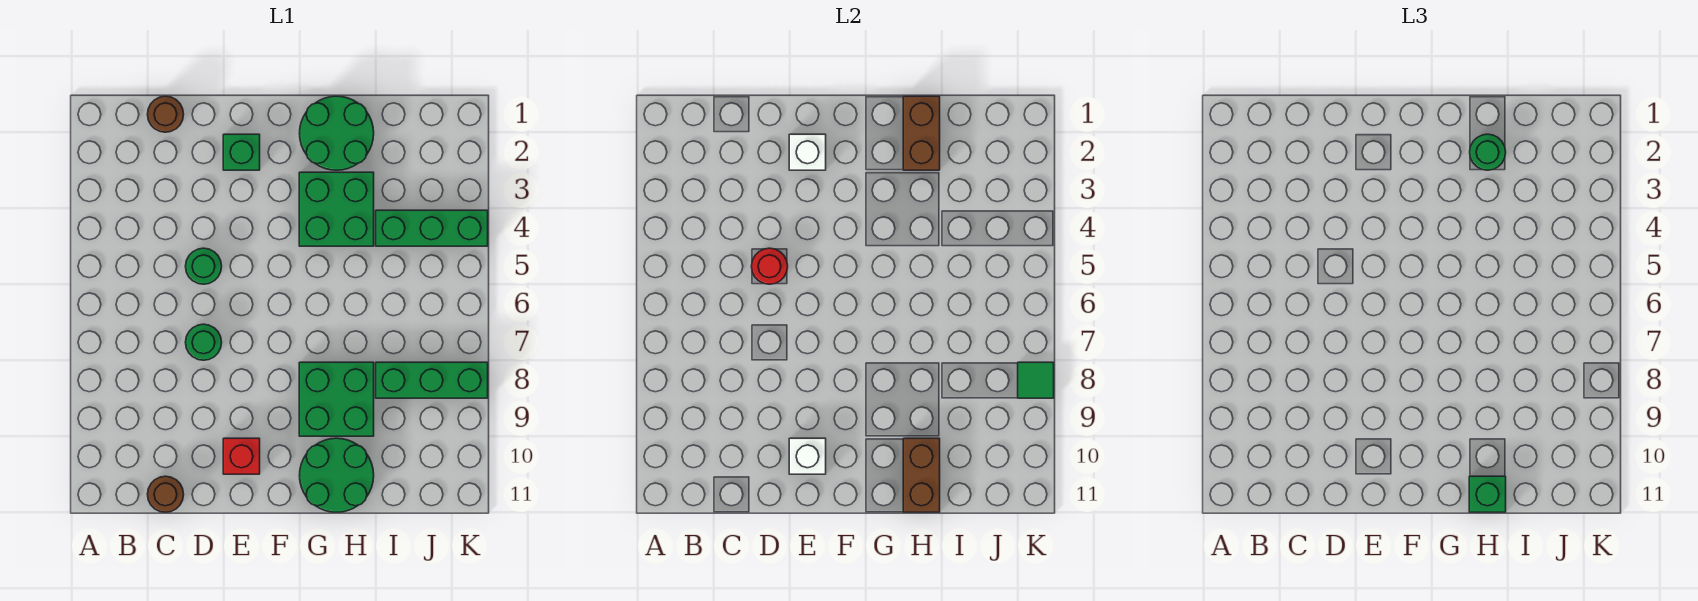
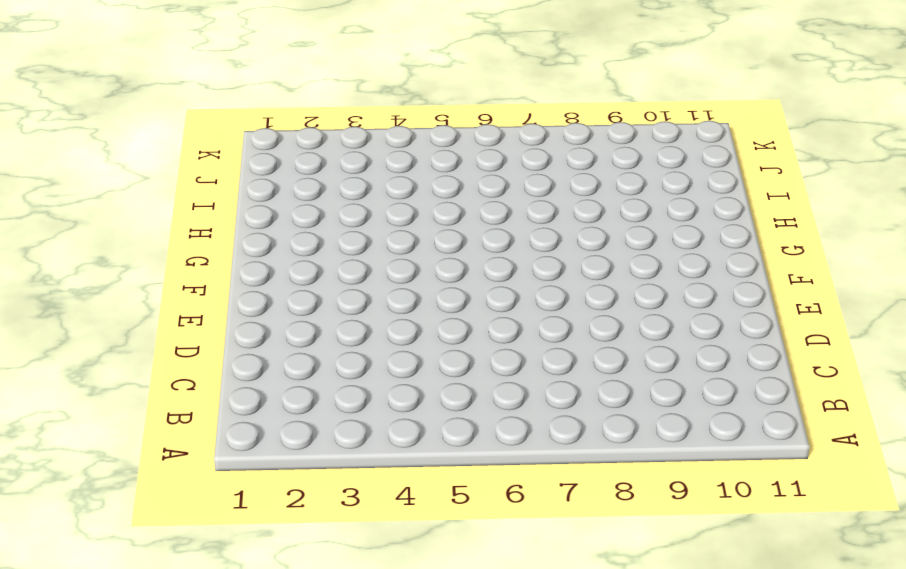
none -> brown 1x1 round brick [147,96,184,132]
none -> brown 1x1 round brick [147,476,184,512]
none -> green 1x1 round brick [185,248,222,284]

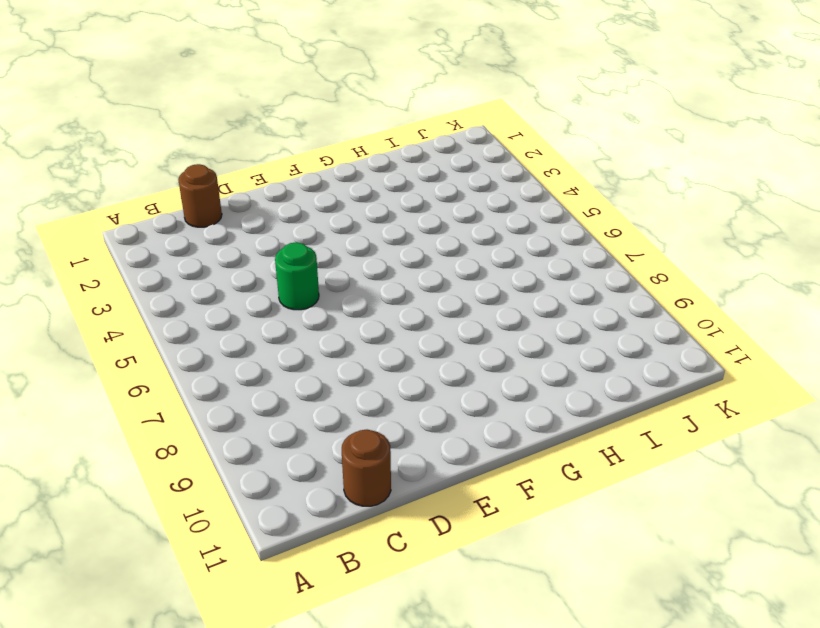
none -> green 1x1 round brick [185,324,222,360]
none -> green 1x1 brick [223,134,260,170]
none -> red 1x1 brick [223,438,260,474]

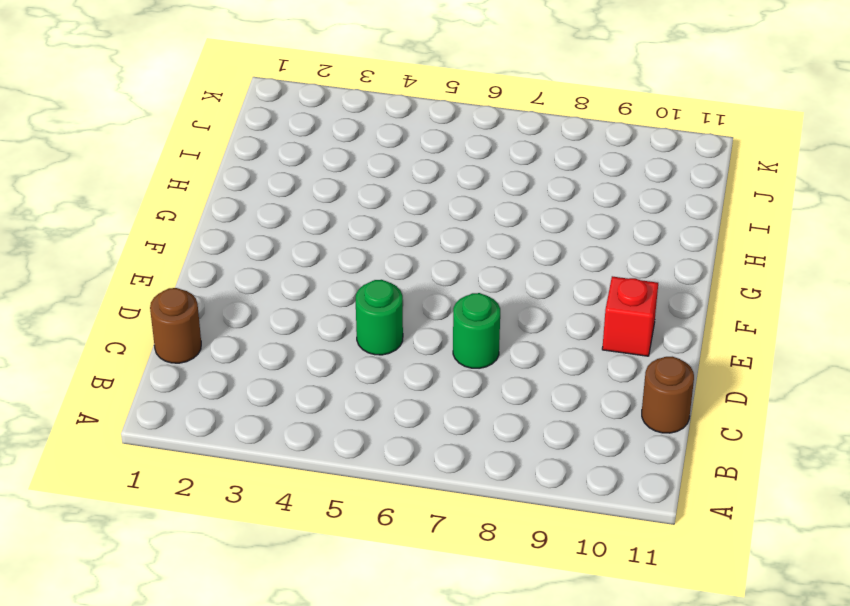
none -> green 1x1 brick [223,134,260,170]
none -> green 2x2 round brick [299,96,374,170]
none -> green 2x2 brick [299,172,374,246]

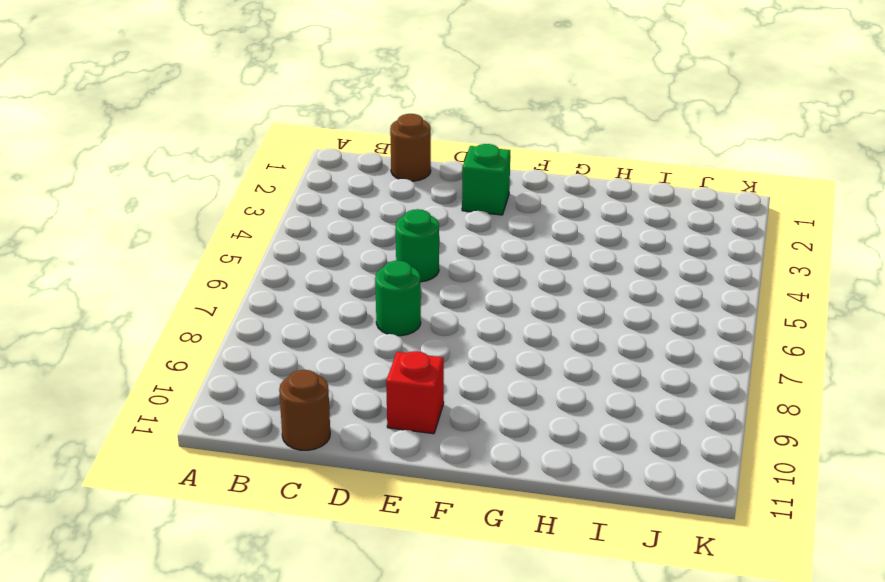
none -> green 2x2 round brick [299,96,374,170]
none -> green 2x2 brick [299,172,374,246]
none -> green 2x2 brick [299,362,374,436]

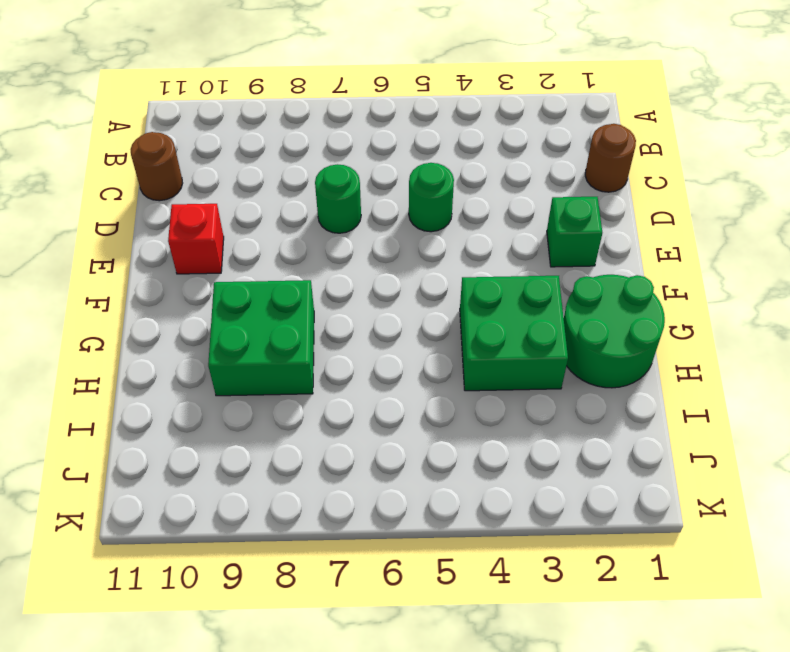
none -> green 2x2 round brick [300,438,374,512]
none -> green 1x3 brick [376,210,488,246]
none -> green 1x3 brick [376,362,488,398]

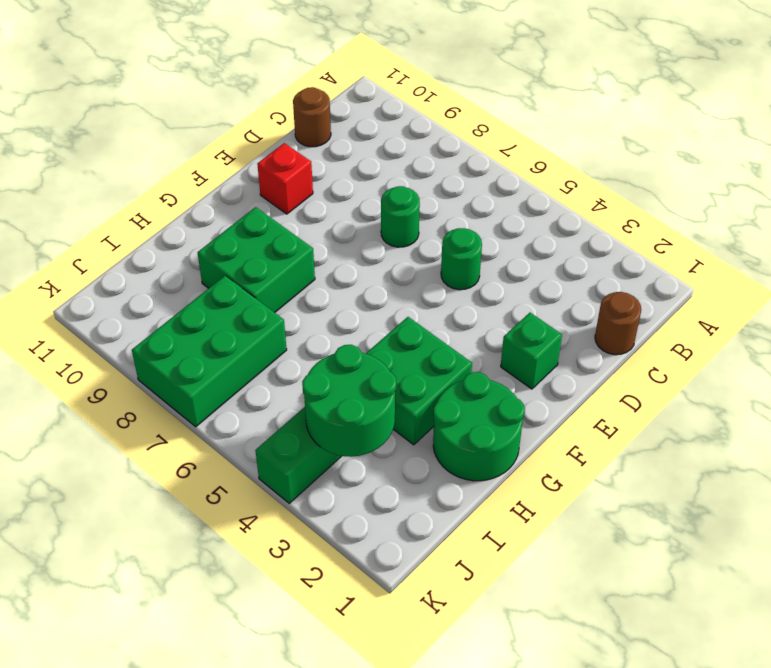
green 2x2 round brick [302,345,396,457] -> green 2x2 round brick moved to [300,438,374,512]
green 2x3 brick [132,276,287,427] -> green 1x3 brick [376,362,488,398]
none -> red 1x1 round brick [751,248,788,284]
none -> white 1x1 brick [789,134,826,170]
none -> white 1x1 brick [789,438,826,474]

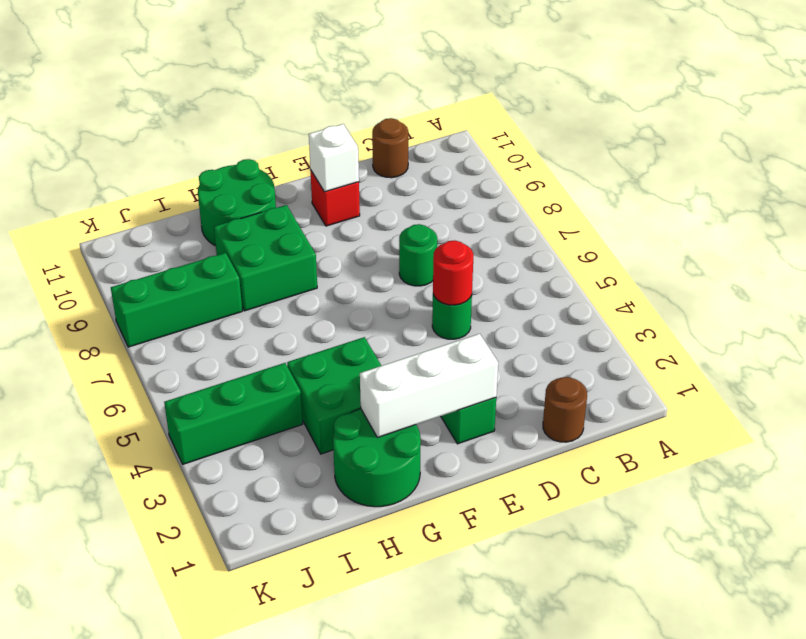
white 1x3 brick [360,334,498,438] -> white 1x1 brick [789,134,826,170]
none -> brown 1x2 brick [903,96,940,170]
none -> brown 1x2 brick [903,438,940,512]
none -> green 1x1 tile [1018,362,1054,398]

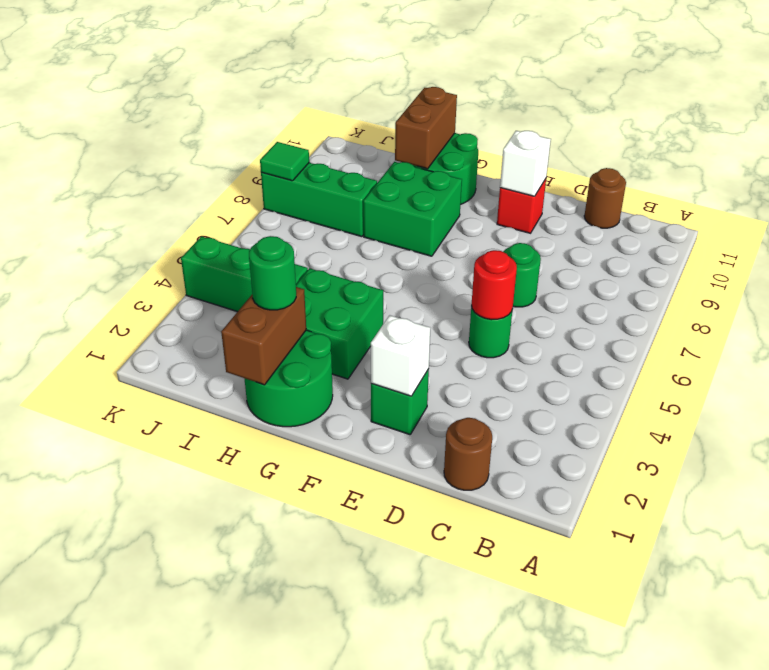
none -> green 1x1 brick [1469,476,1506,512]

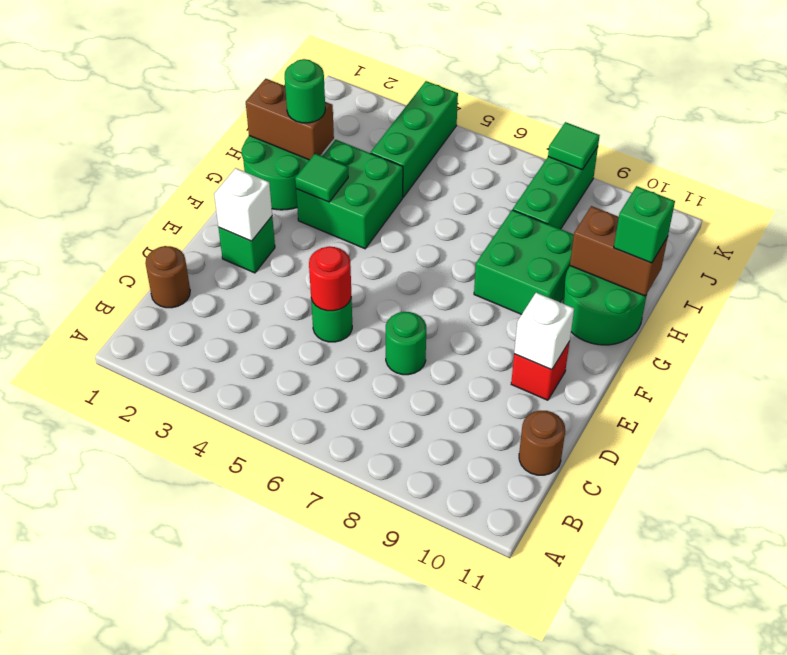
green 1x1 tile [295,153,348,202] -> none

